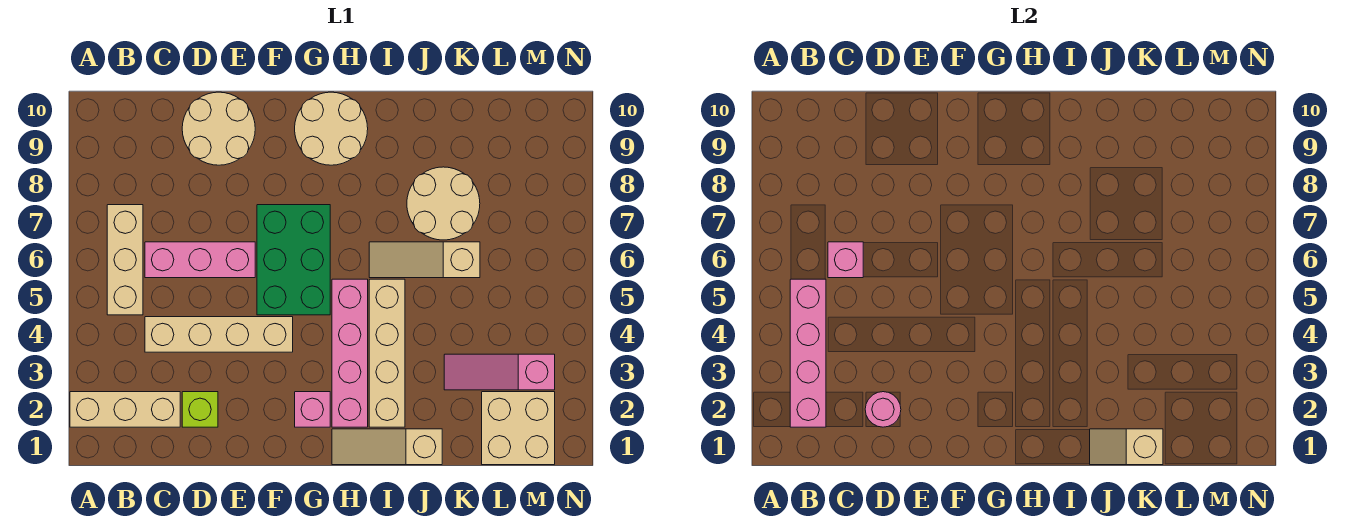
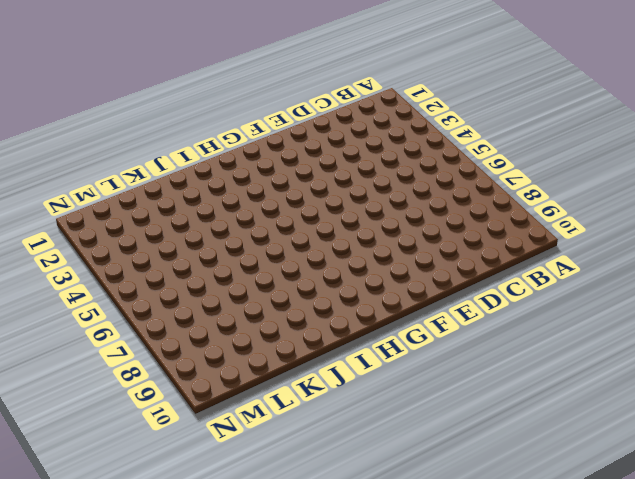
none -> tan 1x3 brick [70,392,180,427]
none -> tan 1x3 brick [107,205,143,315]
none -> tan 1x4 brick [145,317,293,352]

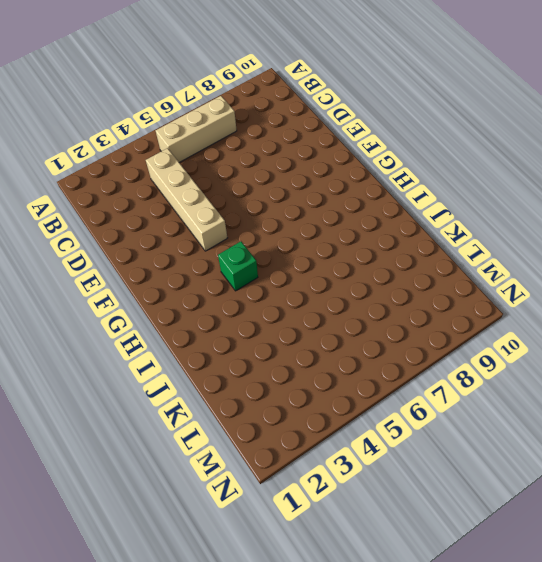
green 1x1 brick [218,241,258,291] -> pink 1x4 brick [332,279,368,427]
none -> tan 1x3 brick [70,392,180,427]
none -> pink 1x3 brick [145,242,255,278]
none -> lime 1x1 brick [182,392,218,427]

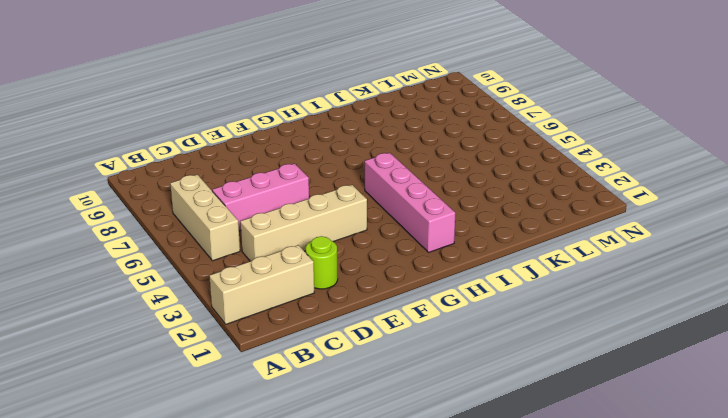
lime 1x1 round brick [306,236,338,289] -> lime 1x1 brick [182,392,218,427]
none -> tan 2x2 round brick [182,92,255,165]
none -> green 2x3 brick [257,205,330,315]
none -> pink 1x1 brick [295,392,330,427]

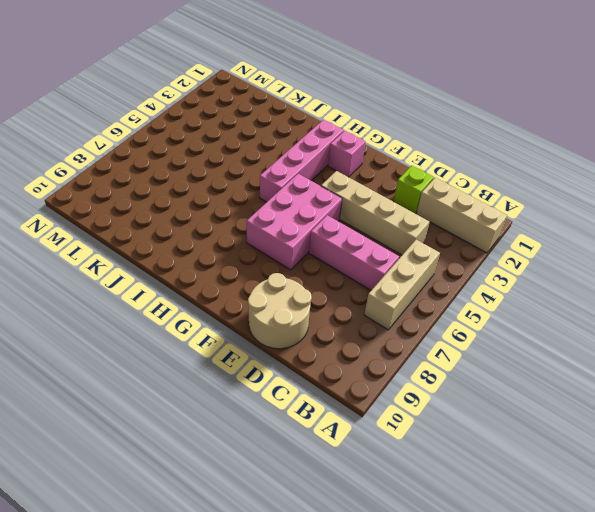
pink 2x3 brick [247,174,342,270] -> green 2x3 brick [257,205,330,315]
none -> tan 2x2 round brick [295,92,368,165]
none -> tan 1x3 slope [332,429,442,465]
none -> tan 1x4 brick [369,279,405,427]

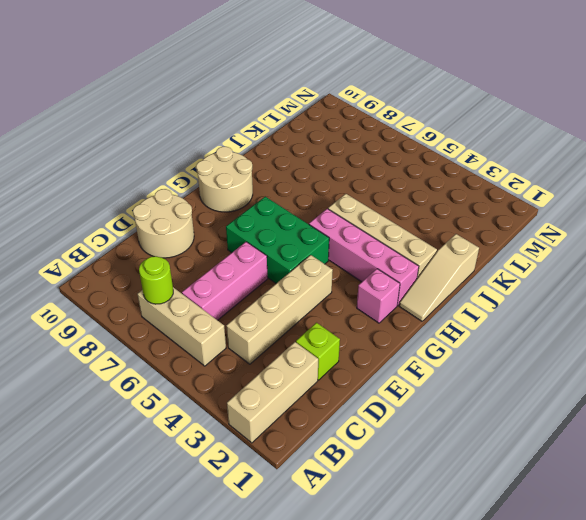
lime 1x1 round brick [139,256,173,304] -> none
none -> tan 1x3 slope [369,242,480,278]
none -> tan 2x2 round brick [407,167,480,240]
none -> pink 1x3 slope [444,354,555,390]

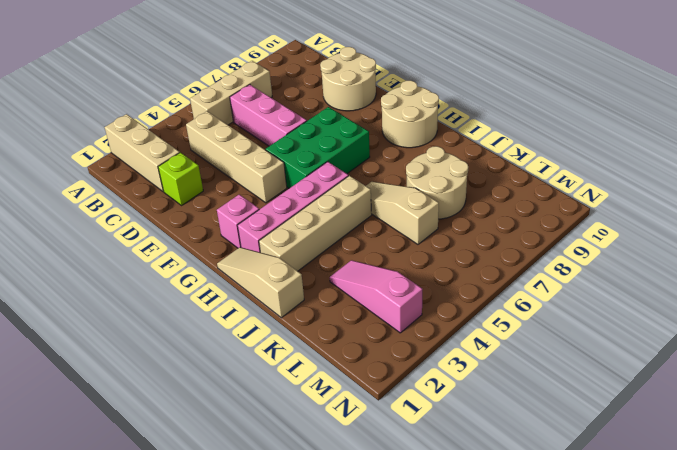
none -> tan 2x2 brick [482,392,555,465]
none -> pink 1x4 brick [790,279,826,427]
none -> pink 1x1 brick [828,242,863,278]

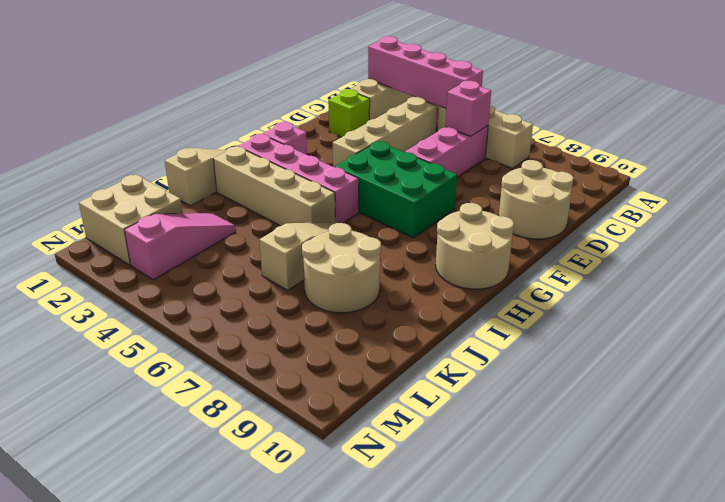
none -> pink 1x1 round brick [865,392,901,427]
none -> tan 1x2 slope [1090,429,1163,465]

